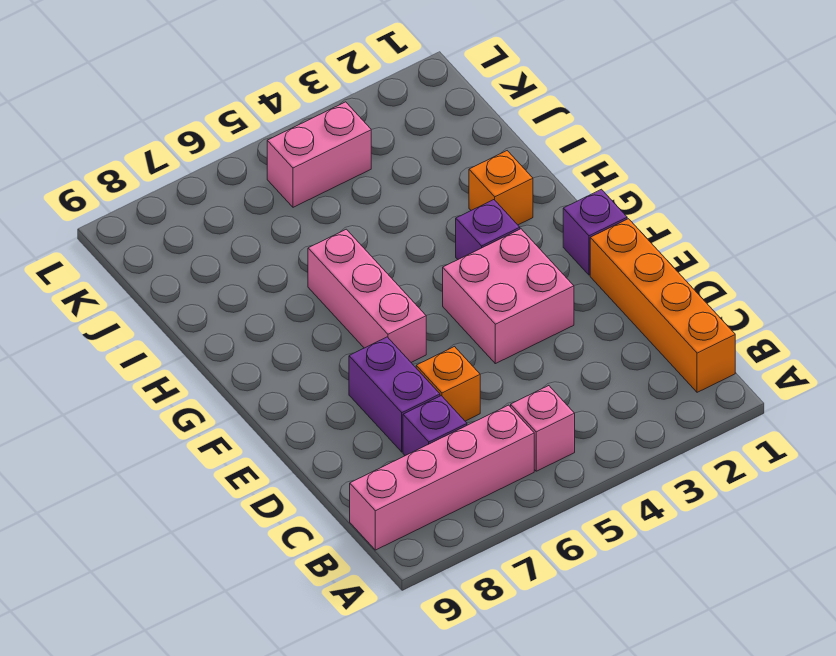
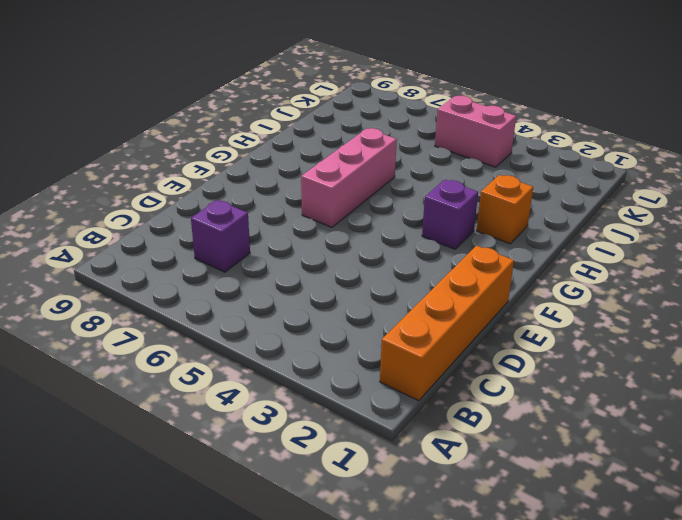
none -> pink 1x1 brick [511,386,575,471]
none -> pink 1x4 brick [350,405,534,550]
none -> orange 1x1 brick [416,347,480,421]

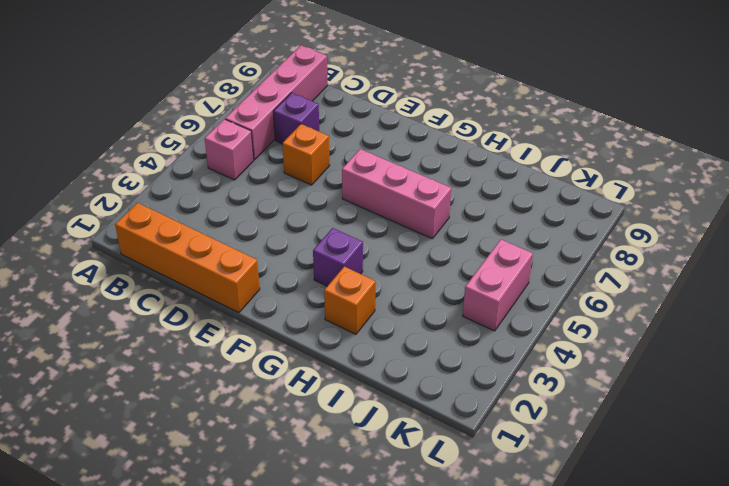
none -> purple 1x2 brick [349,337,440,452]
none -> pink 2x2 brick [443,229,574,364]
none -> purple 1x1 brick [563,189,627,275]

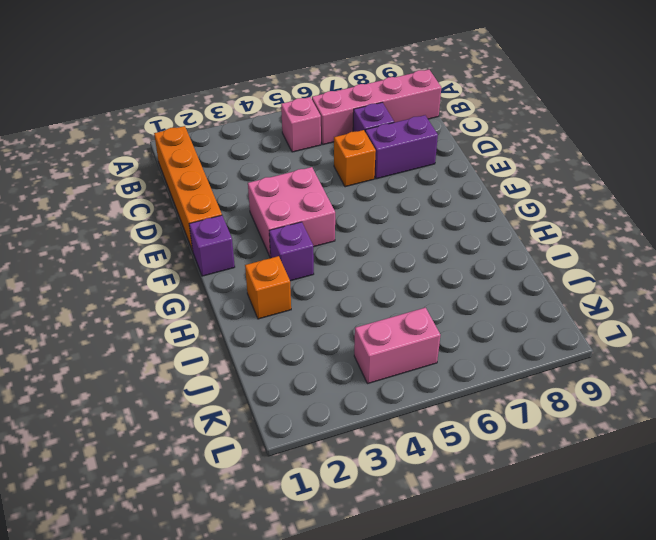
purple 1x2 brick [365,115,438,179] -> purple 1x2 brick turned to [349,337,440,452]
none -> pink 1x3 brick [308,229,426,362]

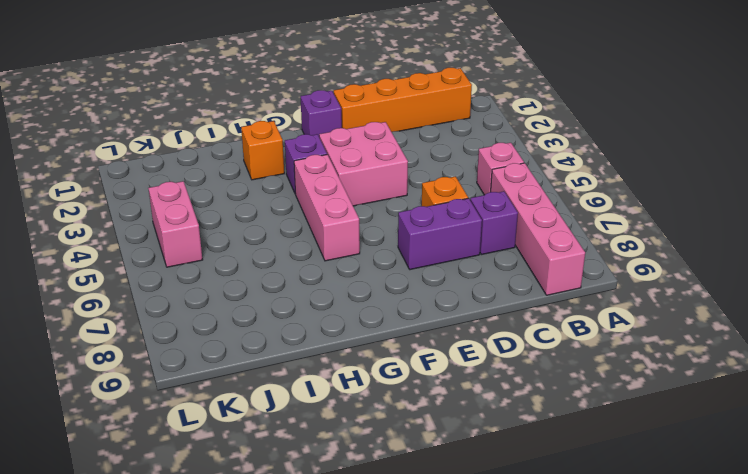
pink 1x3 brick [294,155,360,261] -> pink 1x3 brick turned to [308,229,426,362]

